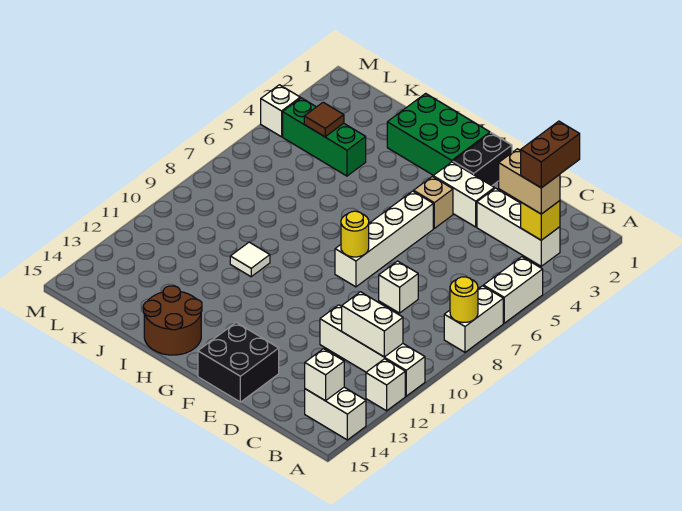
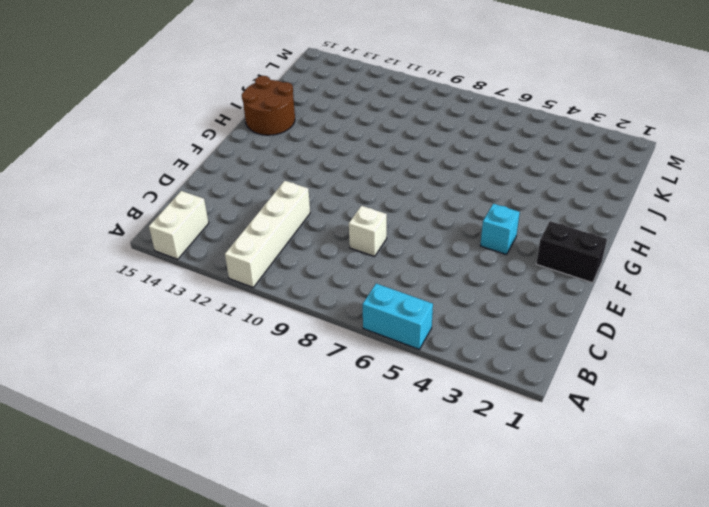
cyan 1x2 brick [362,284,433,349] -> white 1x2 brick [484,257,543,323]
cyan 1x1 brick [480,204,520,255] -> tan 1x1 brick [414,177,453,228]
none -> white 1x2 brick [444,286,503,352]
none -> white 1x1 brick [366,359,405,411]
none -> white 1x3 brick [477,188,560,266]

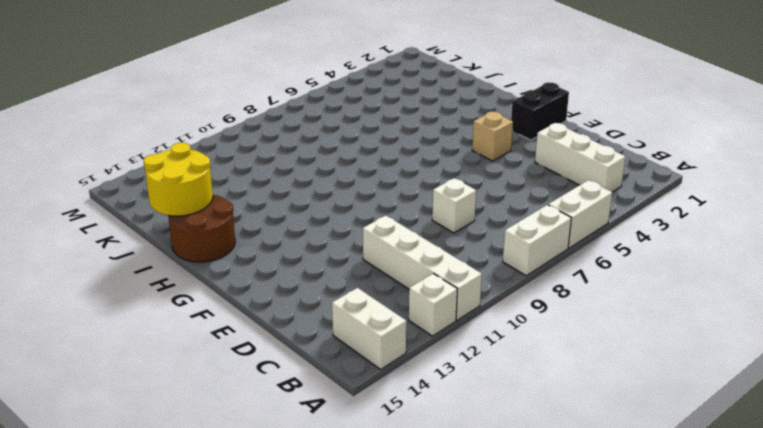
yellow 2x2 round brick [144,143,213,216] -> none
none -> white 1x2 brick [433,162,494,227]
none -> black 2x2 brick [198,323,279,402]
none -> white 1x4 brick [335,191,433,287]

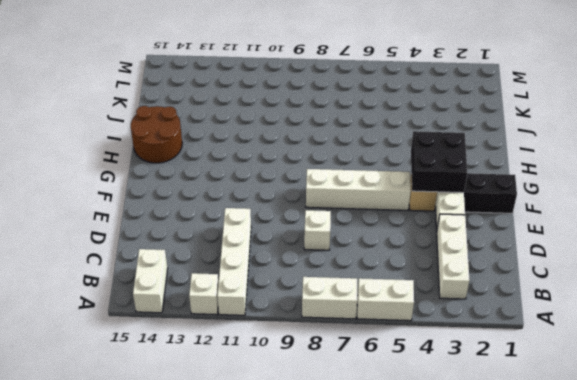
black 2x2 brick [411,131,467,193] -> black 2x2 brick moved to [198,323,279,402]
none -> green 2x3 brick [387,93,490,175]
none -> white 1x1 tile [230,242,270,277]
none -> green 1x3 brick [283,98,366,176]

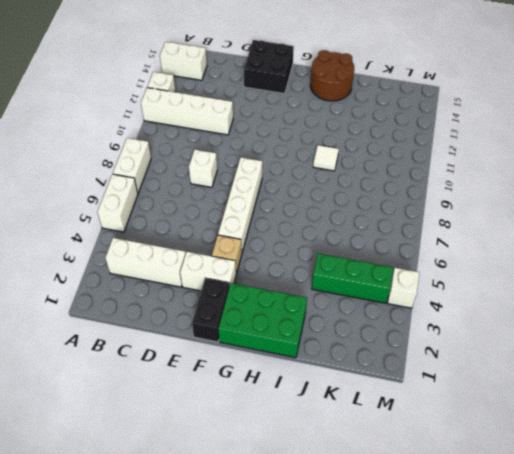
none -> yellow 1x1 round brick [450,277,478,323]
none -> yellow 1x1 brick [521,201,560,240]
none -> white 1x2 brick [342,292,403,357]

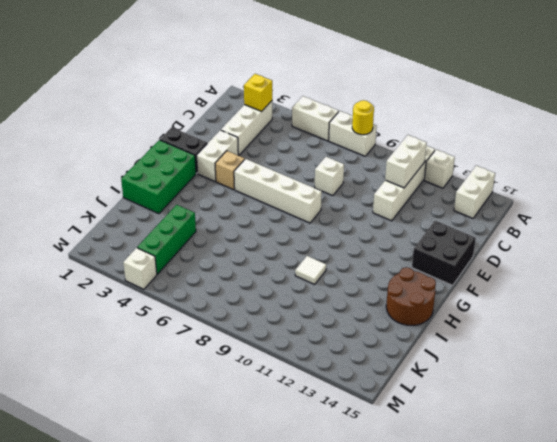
none -> white 1x1 brick [305,349,344,401]
none -> yellow 1x1 round brick [341,211,369,257]
none -> brown 1x1 tile [304,102,344,137]

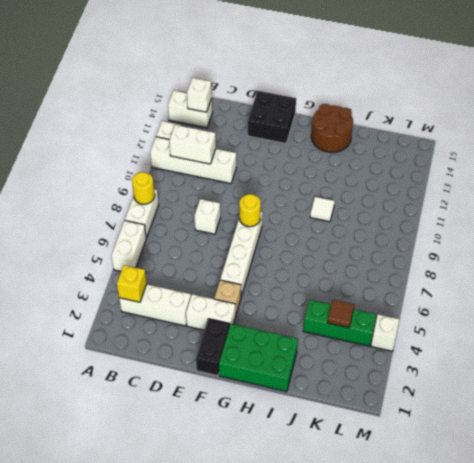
none -> tan 1x2 brick [499,149,560,214]
none -> brown 1x2 brick [521,121,580,188]

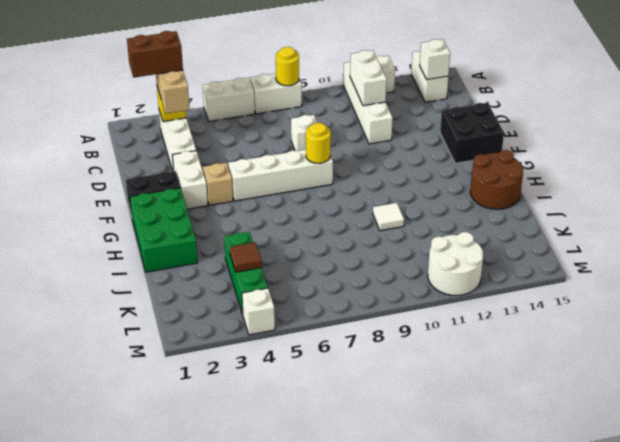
white 2x2 round brick [428,232,483,295] -> none

